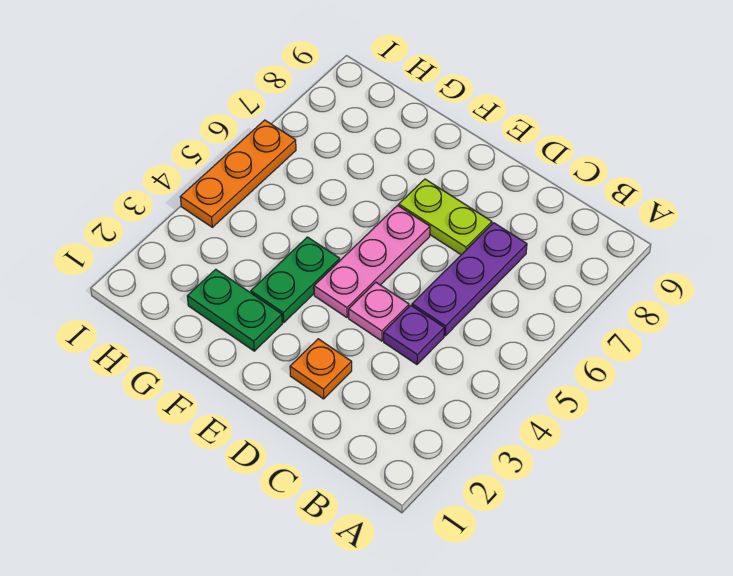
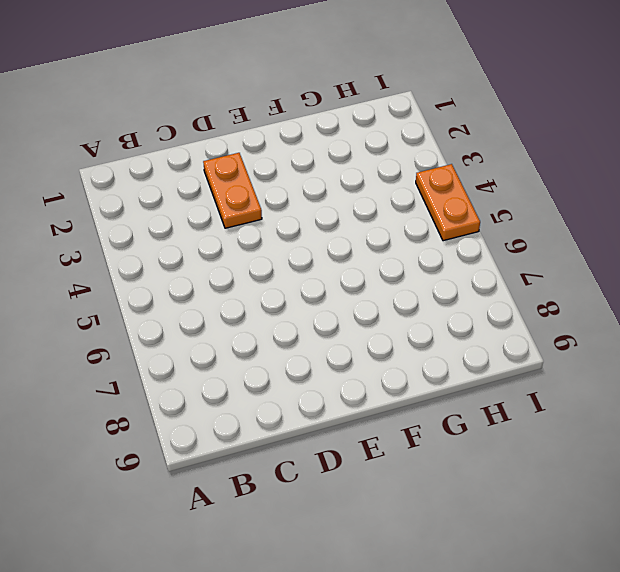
orange 1x2 plate [203,153,262,228] -> orange 1x1 plate [290,339,352,399]
orange 1x2 plate [416,164,480,241] -> orange 1x3 plate [180,120,296,227]
none -> purple 1x1 plate [384,305,444,364]
none -> purple 1x3 plate [412,223,527,336]

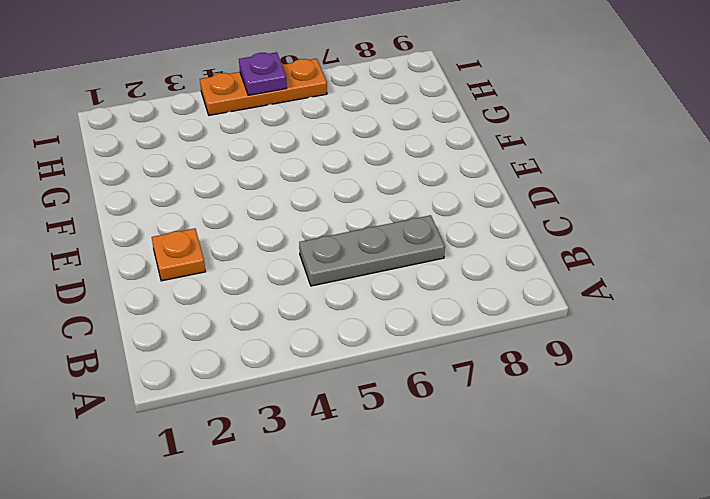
grey 1x3 plate [299,215,445,286] -> purple 1x3 plate [412,223,527,336]
purple 1x1 plate [239,52,287,95] -> purple 1x1 plate moved to [384,305,444,364]
none -> pink 1x1 plate [349,282,409,341]
none -> lime 1x2 plate [399,179,492,255]

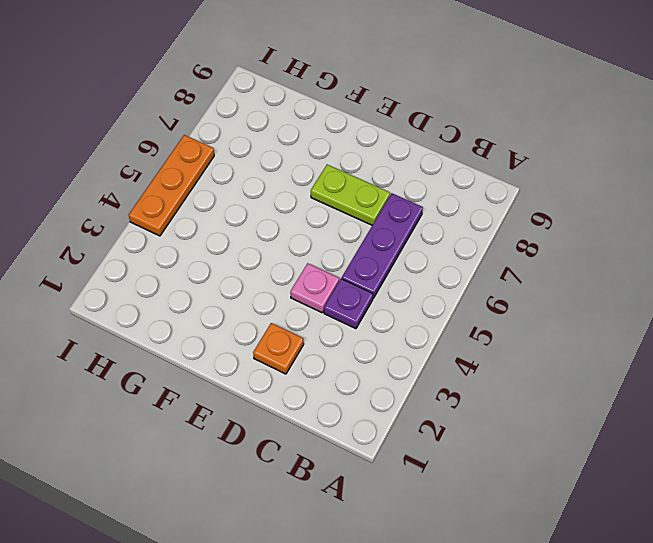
none -> pink 1x3 plate [314,206,430,318]
none -> green 1x2 plate [187,269,282,351]

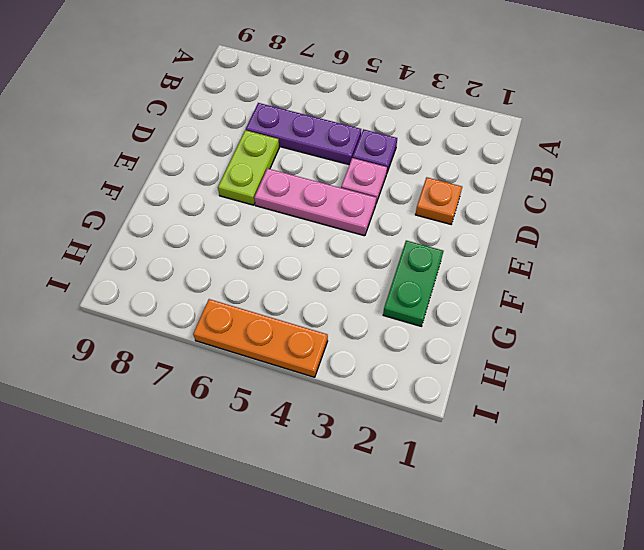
none -> green 1x2 plate [251,237,340,323]

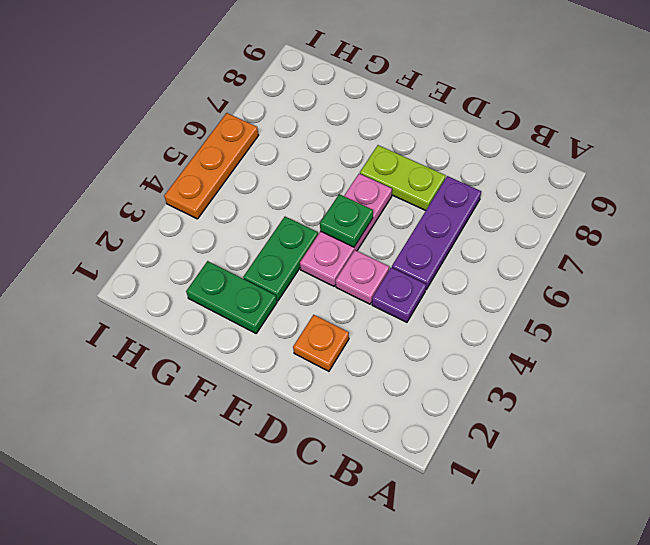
green 1x1 plate [320,194,373,247] -> none

